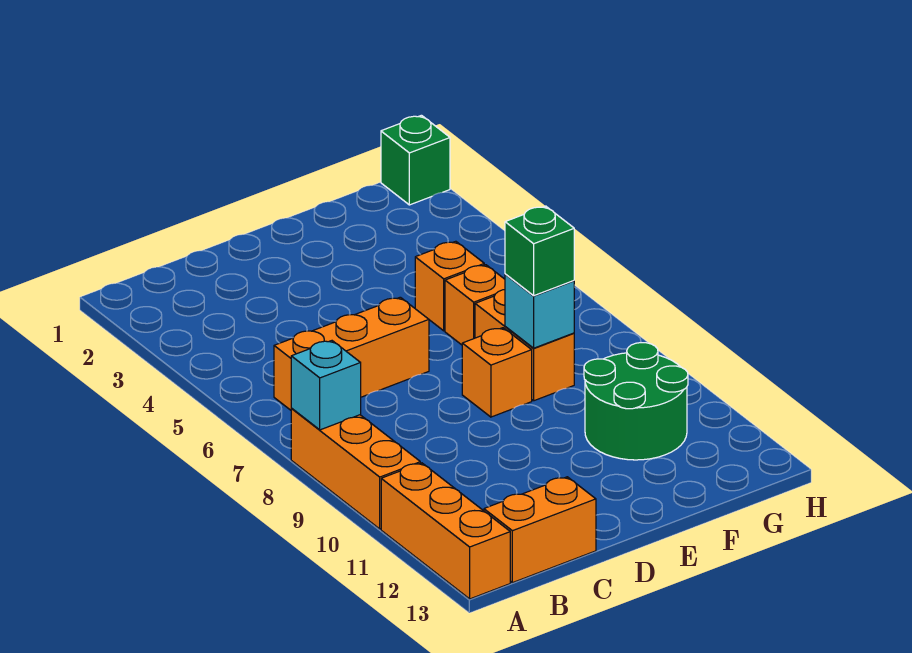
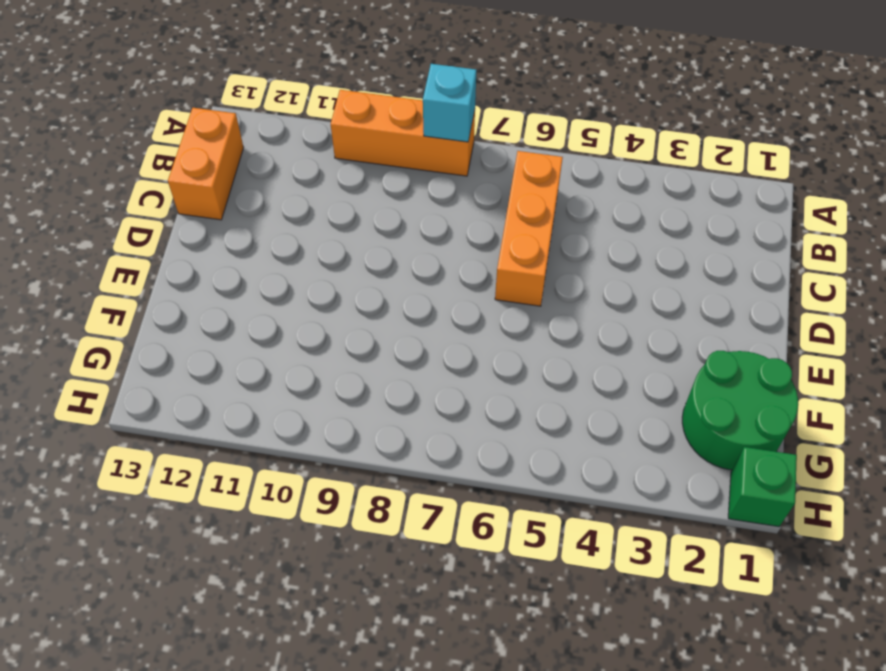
green 2x2 round brick [682,351,798,470] -> green 2x2 round brick moved to [584,343,688,460]
none -> orange 1x3 brick [381,463,510,599]
none -> orange 1x1 brick [462,328,532,417]
none -> orange 1x1 brick [415,241,484,331]

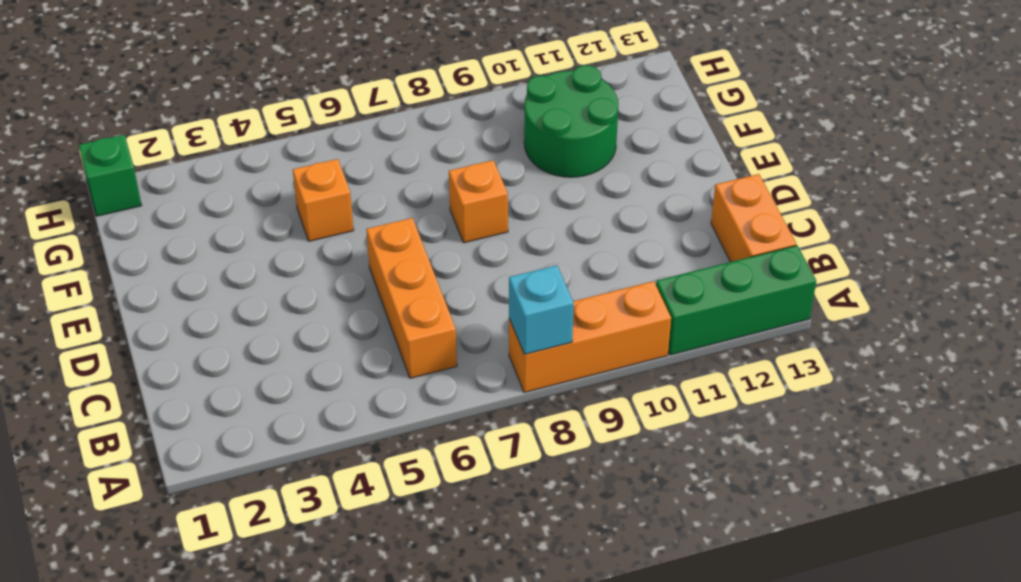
green 1x3 brick [656,245,816,355] -> orange 1x3 brick [381,463,510,599]
none -> orange 1x1 brick [445,265,505,345]
none -> orange 1x2 brick [475,290,574,401]
none -> cyan 1x1 brick [505,274,574,348]

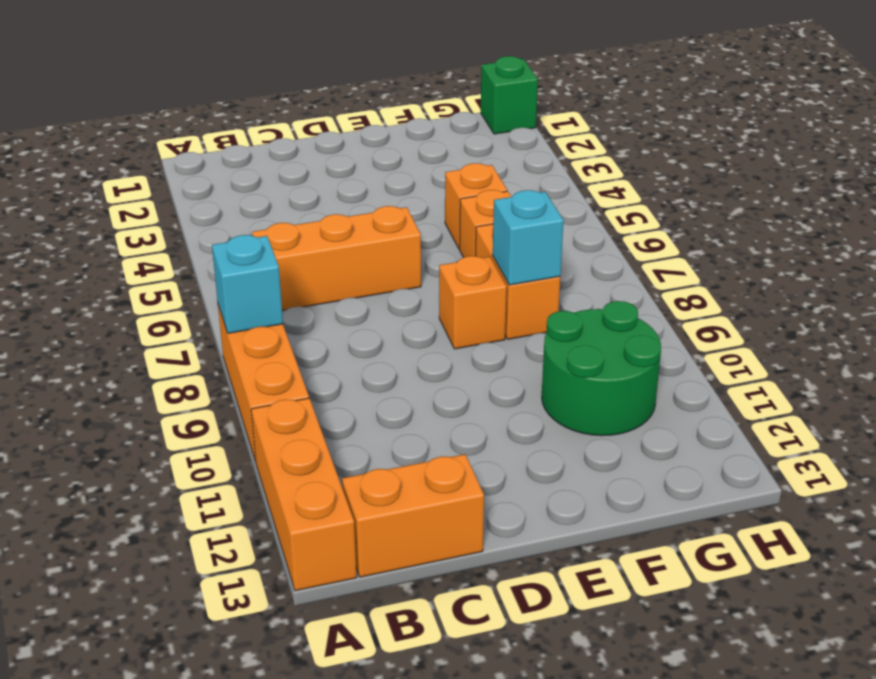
none -> green 1x1 brick [505,206,574,296]

